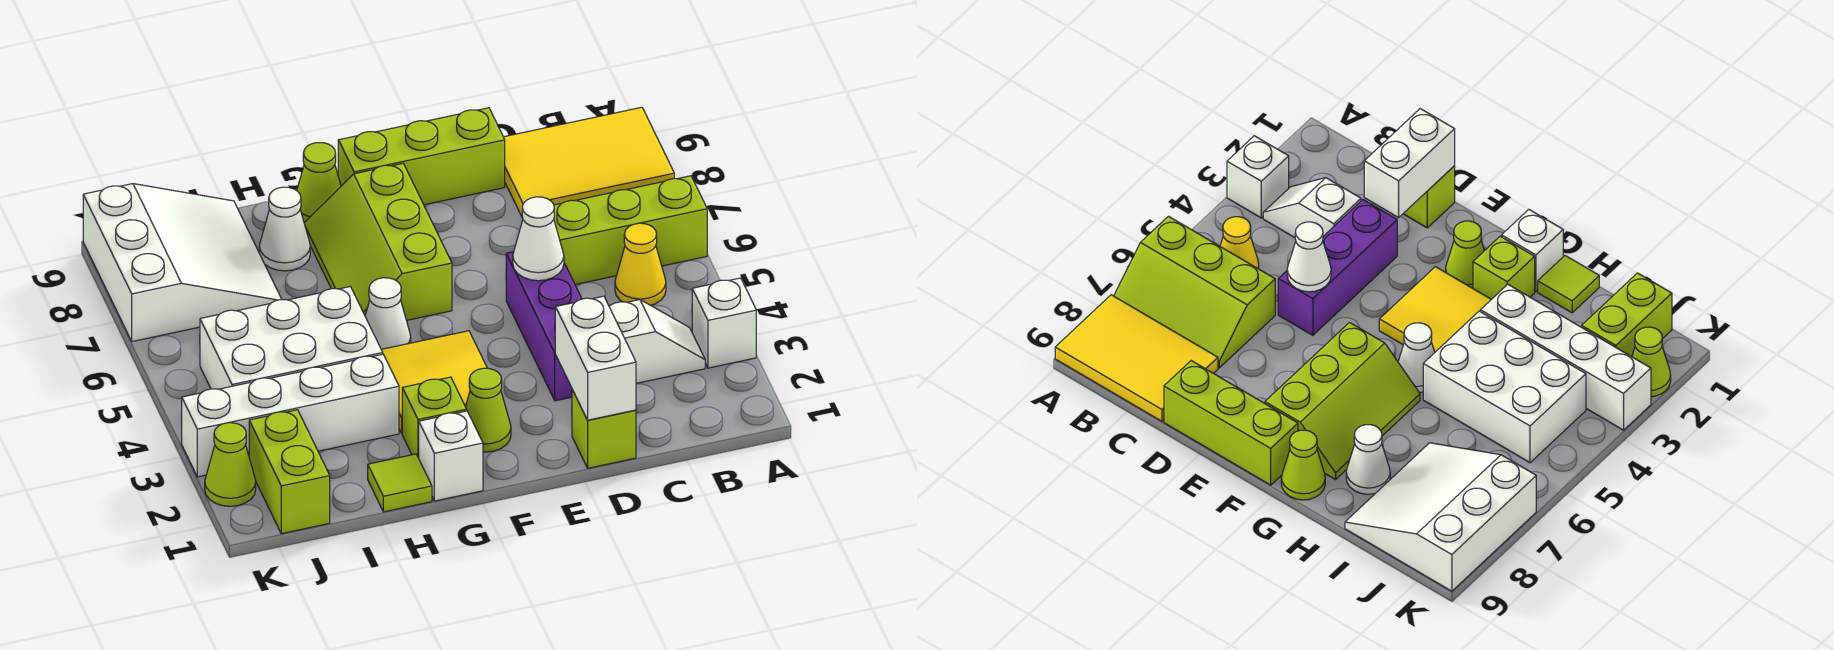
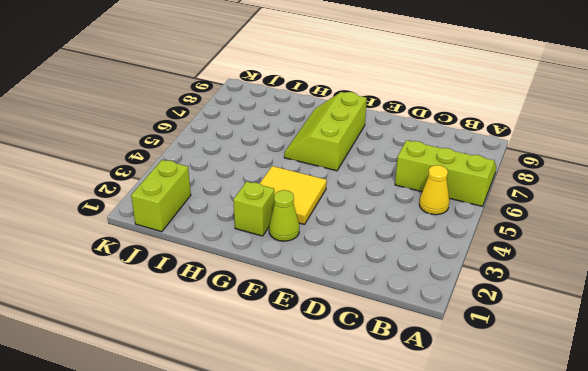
none -> white 1x1 brick [692,278,756,368]
none -> yellow 2x3 tile [504,107,674,218]
none -> white 1x2 slope [609,300,705,383]

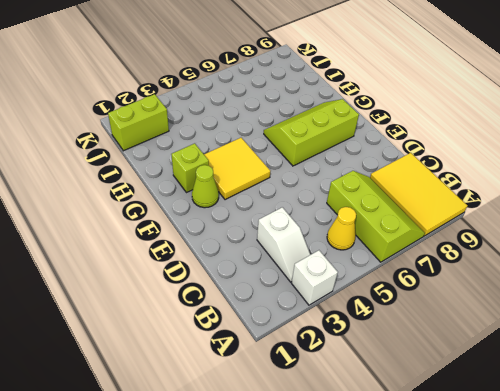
none -> lime 1x1 brick [572,390,636,468]
none -> purple 1x3 brick [506,252,582,401]
none -> lime 1x3 brick [338,108,505,205]

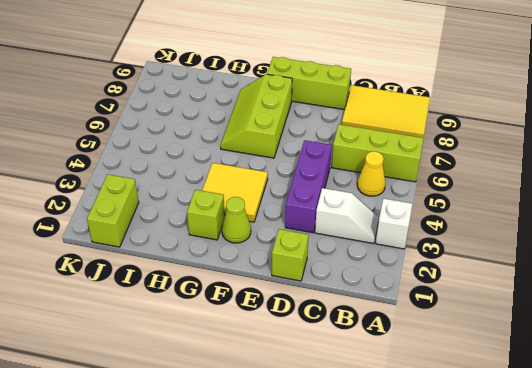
none -> white 1x1 brick [419,411,483,501]
none -> white 1x1 cone [365,278,411,349]
none -> lime 1x1 cone [297,143,341,223]

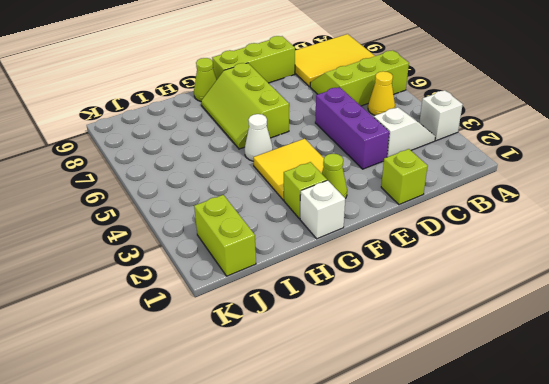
none -> lime 1x1 tile [368,454,432,512]
none -> white 1x4 brick [181,354,399,477]
none -> white 2x3 brick [200,287,383,389]

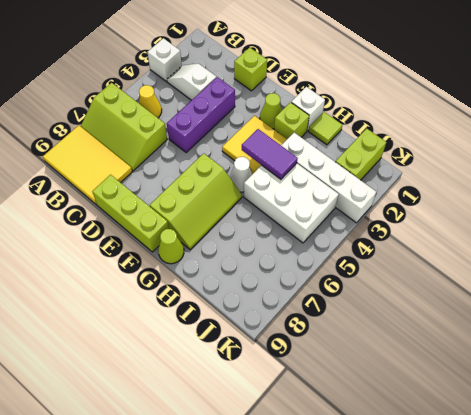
purple 1x2 tile [242,129,298,179] -> none
none -> white 1x1 cone [259,187,310,271]
none -> white 3x3 slope [83,184,282,342]
none -> lime 1x1 cone [205,423,256,506]

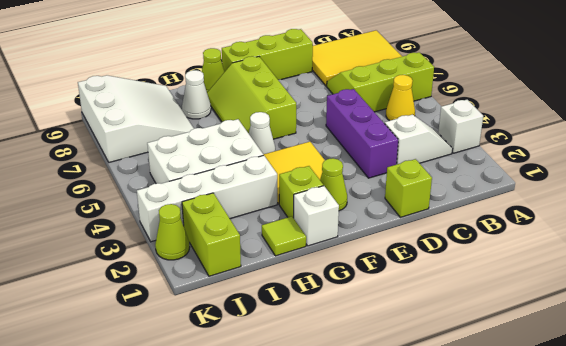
none -> white 1x2 brick [555,296,636,420]
none -> white 1x1 cone [513,197,564,281]

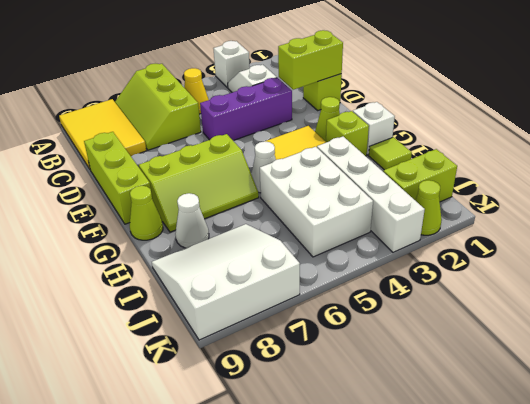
lime 1x2 brick [278,30,343,90] -> white 1x2 brick [555,296,636,420]
none -> white 1x1 cone [513,197,564,281]

